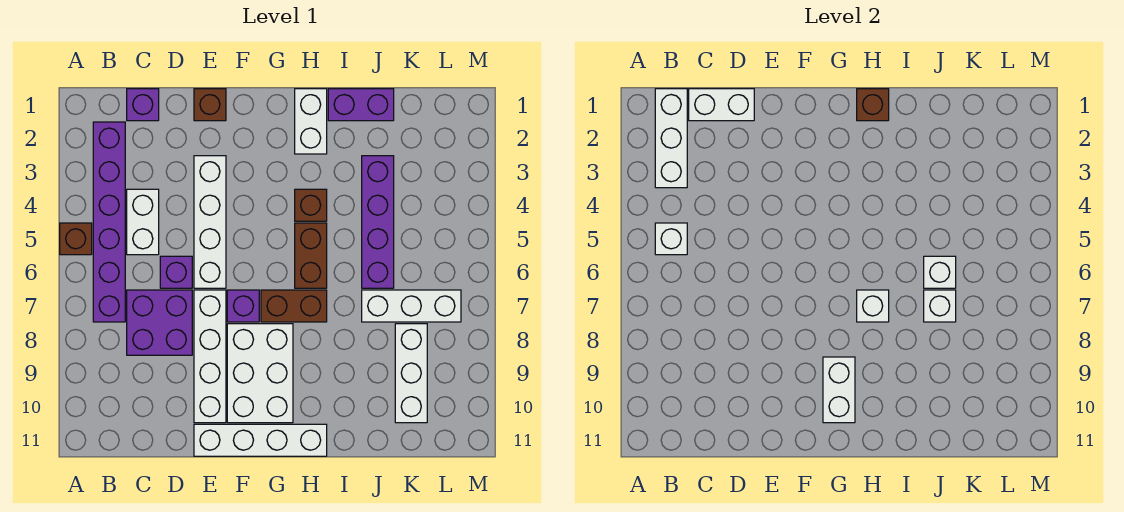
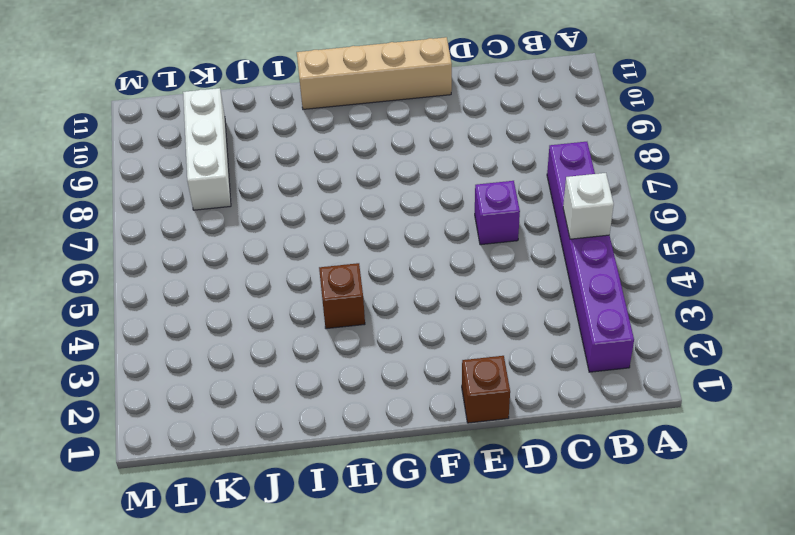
tan 1x4 brick [297,37,452,109] -> white 1x4 brick [194,424,327,456]
none -> brown 1x1 brick [60,223,92,255]
none -> purple 1x1 brick [127,89,159,121]
none -> white 1x2 brick [127,189,159,255]

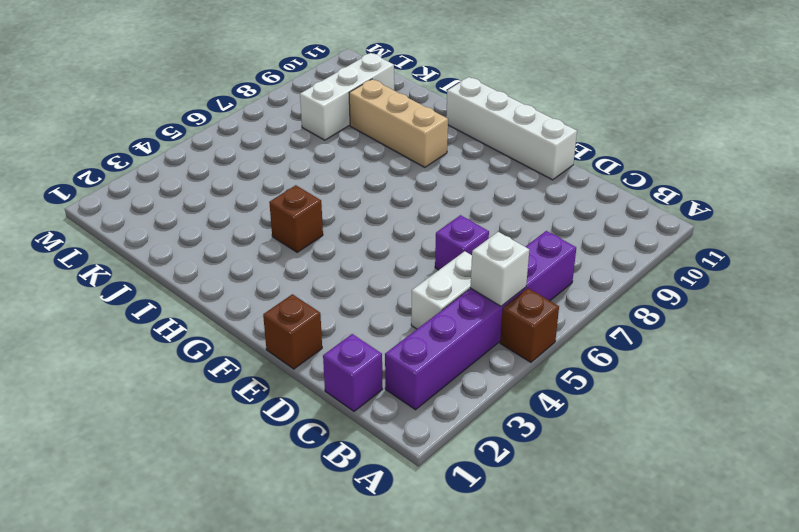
tan 1x3 brick [349,79,448,167] -> none
none -> purple 2x2 brick [127,290,192,355]
none -> white 1x4 brick [194,156,226,288]
none -> white 1x4 brick [194,290,226,423]

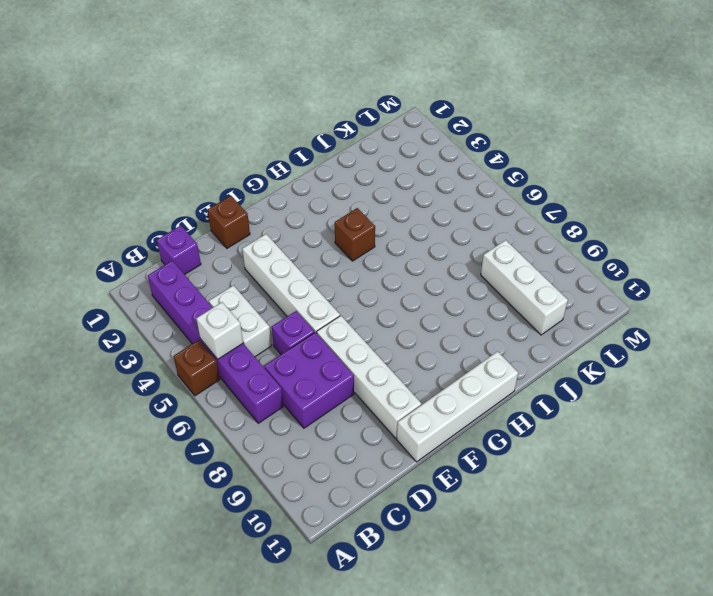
none -> purple 1x1 brick [227,290,259,322]
none -> white 2x3 brick [227,324,293,423]
none -> brown 1x2 brick [261,290,327,322]

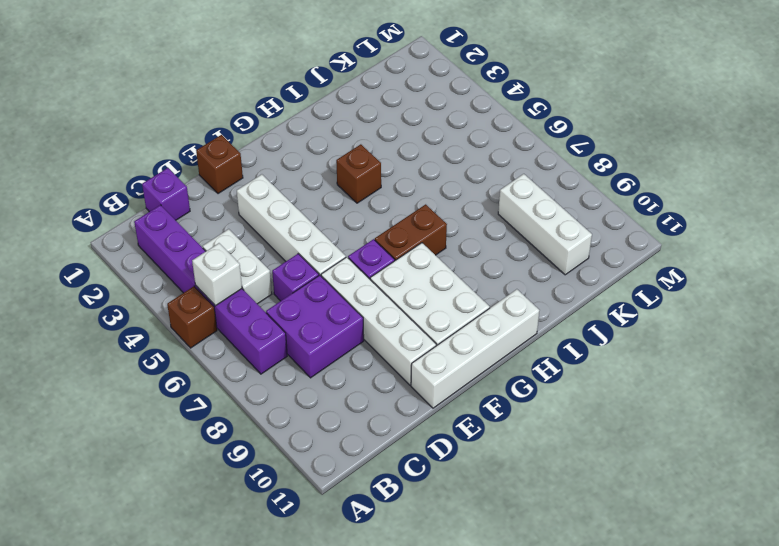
none -> white 1x2 brick [295,89,327,154]
none -> brown 1x2 brick [295,223,327,288]
none -> purple 1x2 brick [328,89,394,121]

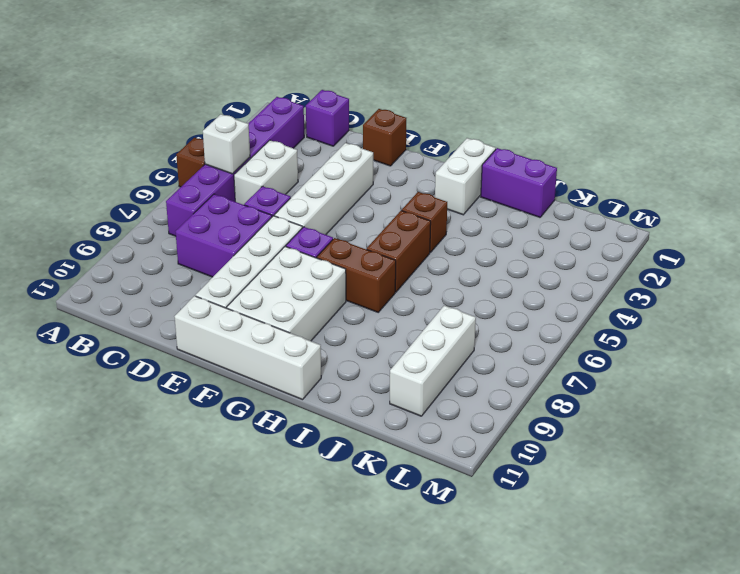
none -> purple 1x4 brick [362,156,394,288]
none -> white 1x3 brick [362,290,461,322]
none -> white 1x3 brick [655,89,687,188]

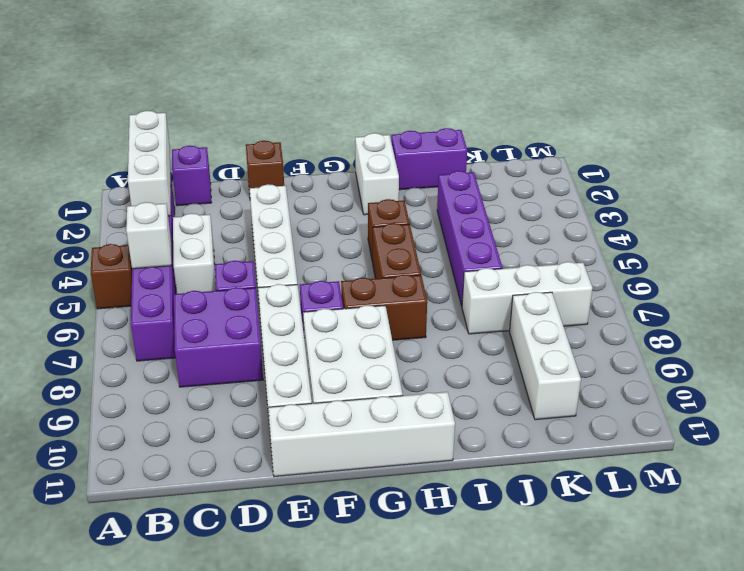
none -> white 1x2 brick [689,89,754,121]
none -> white 1x2 brick [823,357,855,423]
none -> brown 1x1 brick [857,89,889,121]

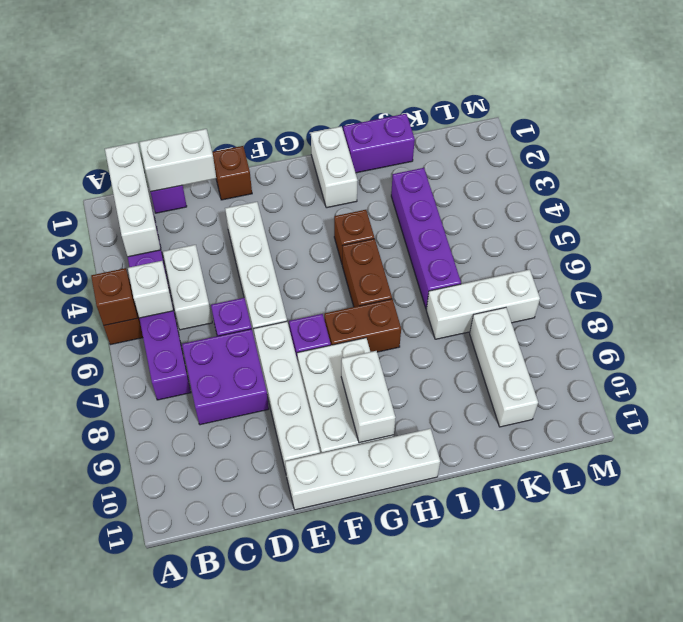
brown 1x1 brick [91,268,137,326] -> brown 1x1 brick moved to [857,89,889,121]
none -> white 1x1 brick [857,290,889,322]
none -> white 1x1 brick [924,256,956,288]
none -> white 1x1 brick [924,290,956,322]

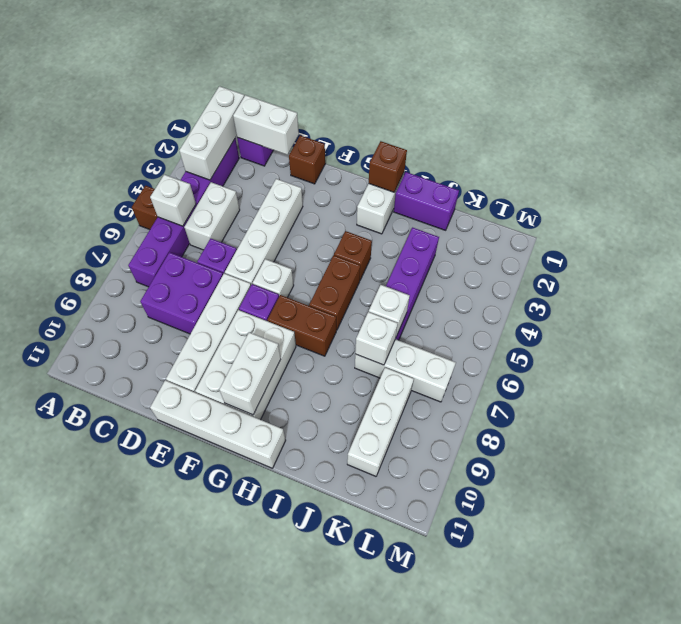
white 1x1 brick [253,259,294,298] -> white 1x1 brick moved to [857,290,889,322]

